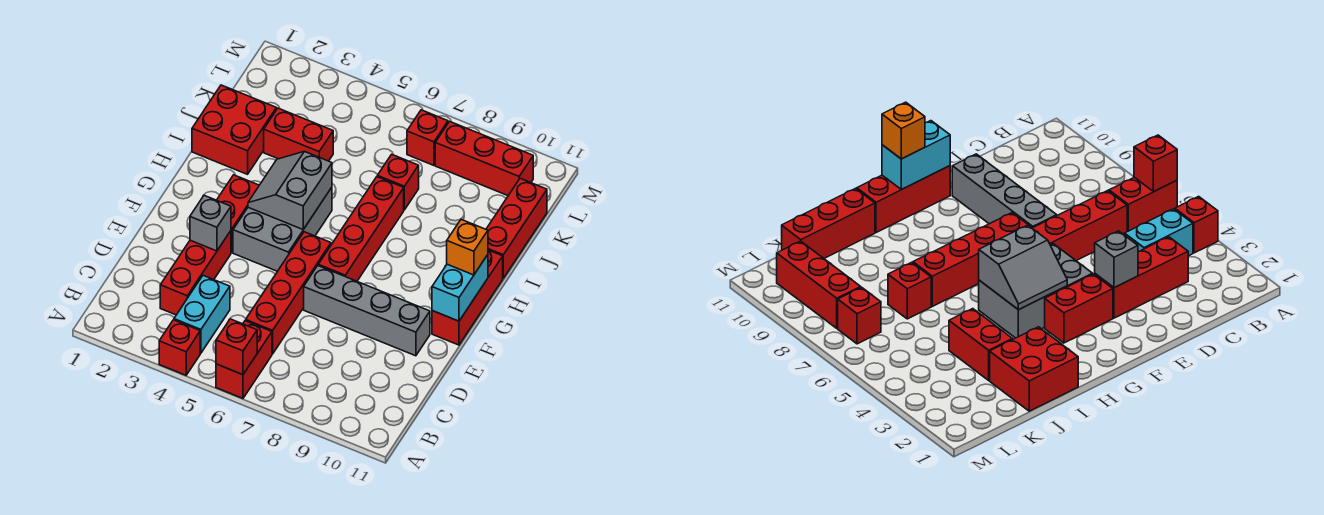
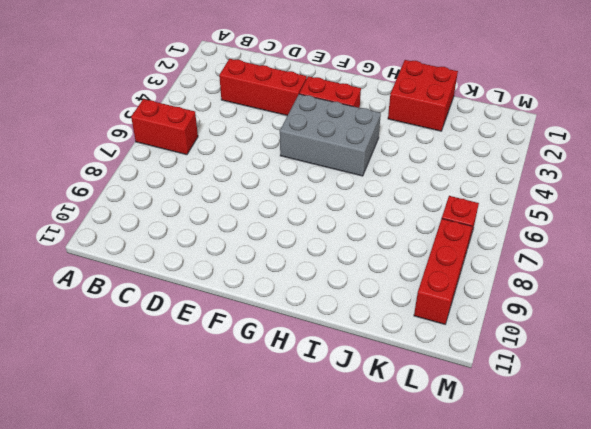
none -> red 1x1 brick [159,320,200,375]
none -> cyan 1x2 brick [174,276,230,353]
none -> red 1x4 brick [246,232,331,354]

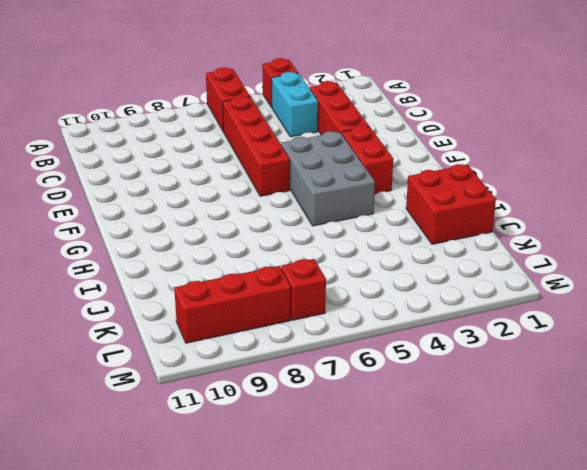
none -> grey 1x4 brick [304,266,430,356]
none -> red 1x4 brick [318,177,404,281]
none -> red 1x3 brick [432,250,503,345]

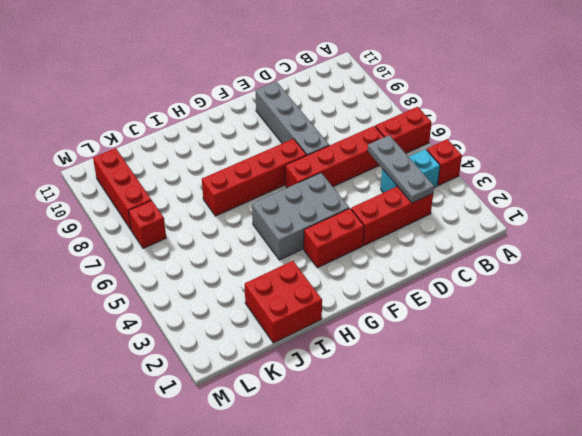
grey 1x3 plate [368,135,434,203] -> none
none -> red 1x3 brick [432,250,503,345]
none -> red 1x3 brick [486,178,547,278]
none -> red 1x2 brick [264,108,333,161]

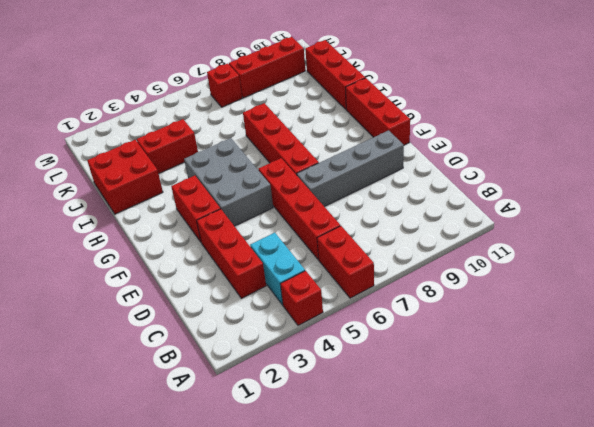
none -> red 1x1 brick [377,154,419,210]
none -> red 1x1 brick [216,319,257,375]
none -> grey 1x1 brick [190,195,231,251]

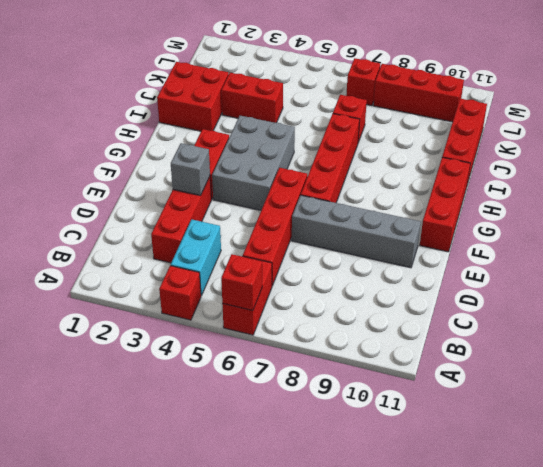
none -> cyan 1x2 brick [432,255,488,321]
none -> grey 2x2 slope [248,151,332,229]
none -> orange 1x1 brick [447,220,488,275]

